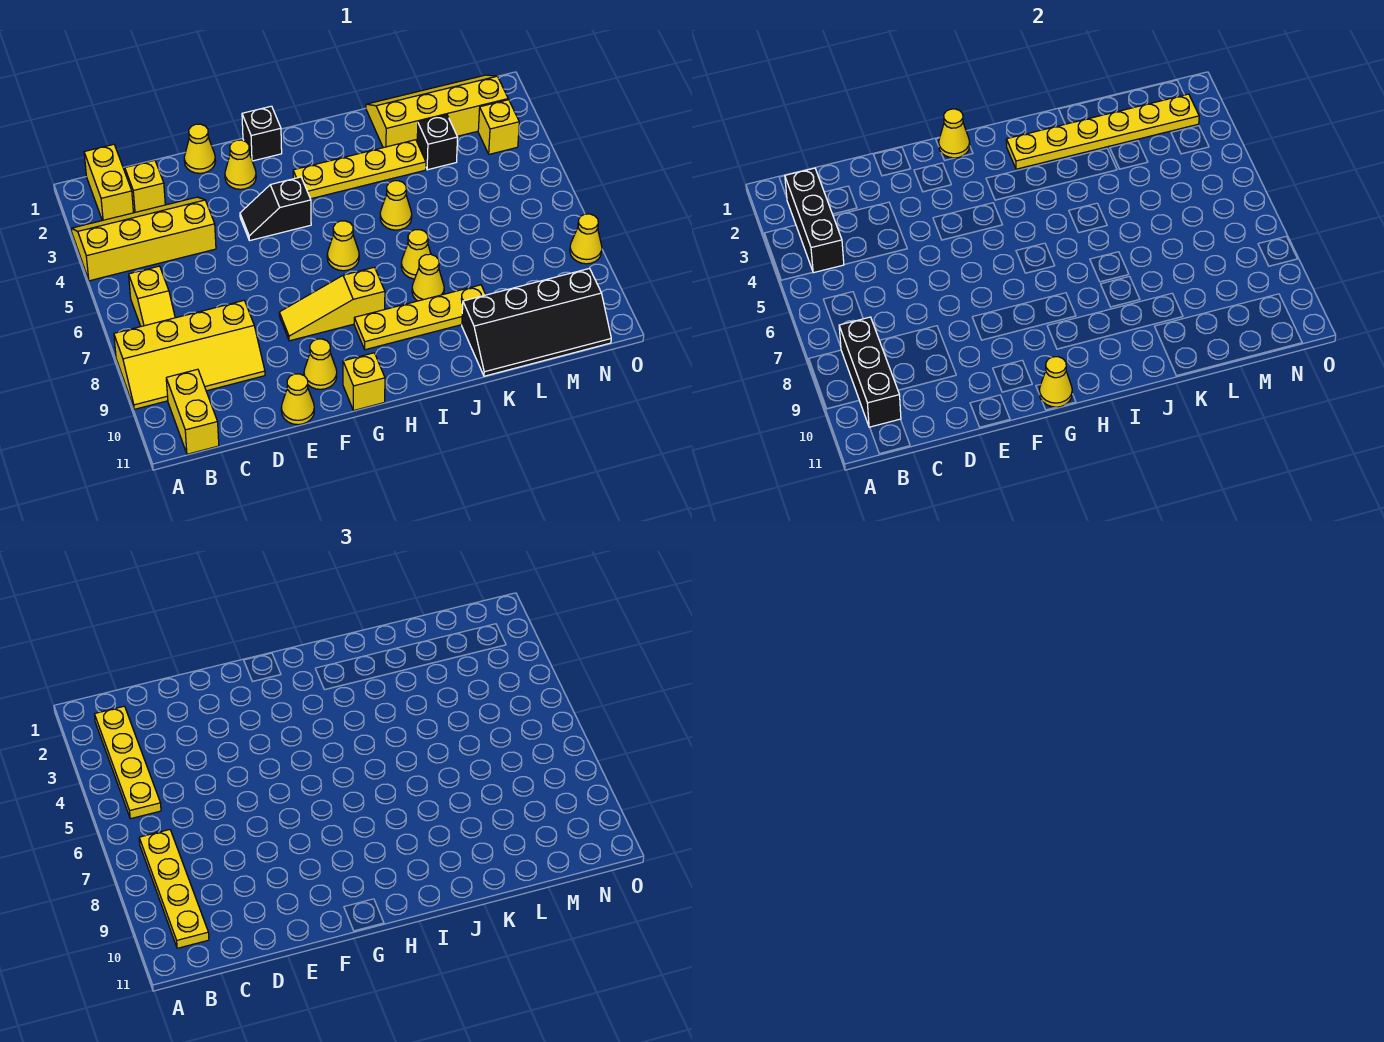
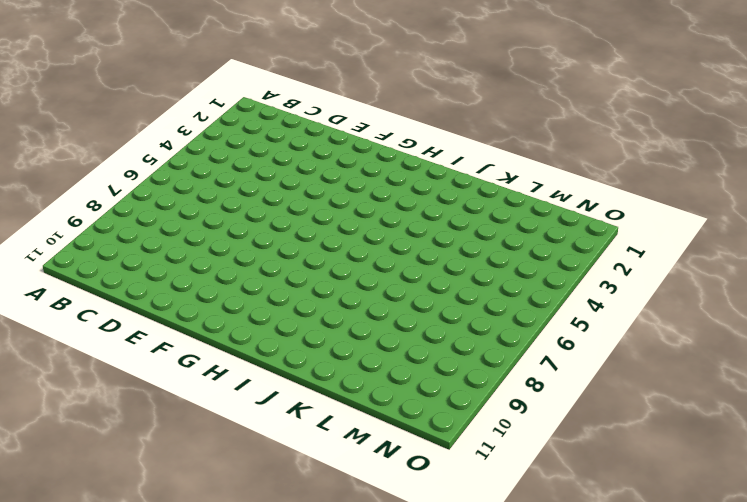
none -> yellow 2x4 slope [71,197,216,281]
none -> yellow 2x4 slope [114,301,265,409]
none -> yellow 1x2 brick [84,144,134,221]
none -> yellow 1x2 slope [129,266,175,326]

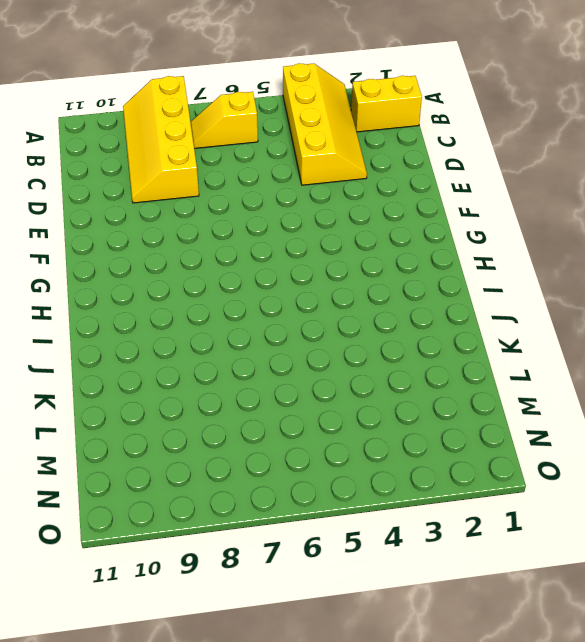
none -> yellow 1x2 brick [166,369,219,454]
none -> yellow 1x1 brick [125,160,165,213]
none -> yellow 1x1 cone [184,124,216,173]
none -> yellow 1x1 cone [281,374,314,425]

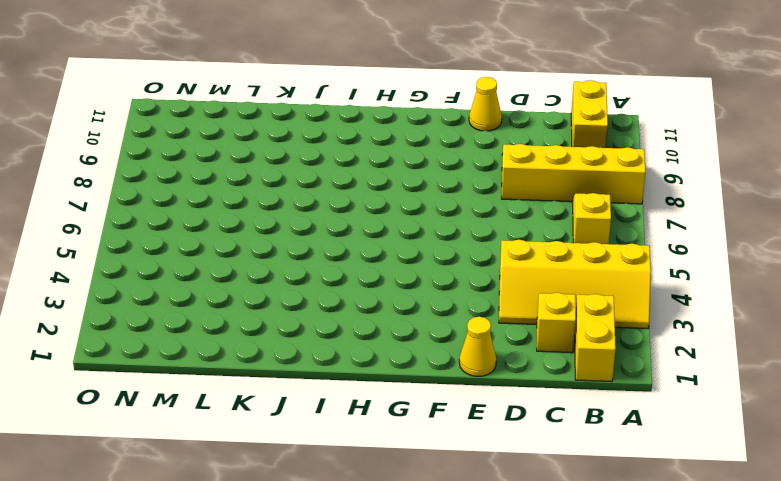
none -> yellow 1x1 cone [225,140,256,189]
none -> black 1x2 slope [240,177,311,241]
none -> yellow 1x3 slope [279,267,385,341]
none -> yellow 1x1 cone [304,339,337,389]

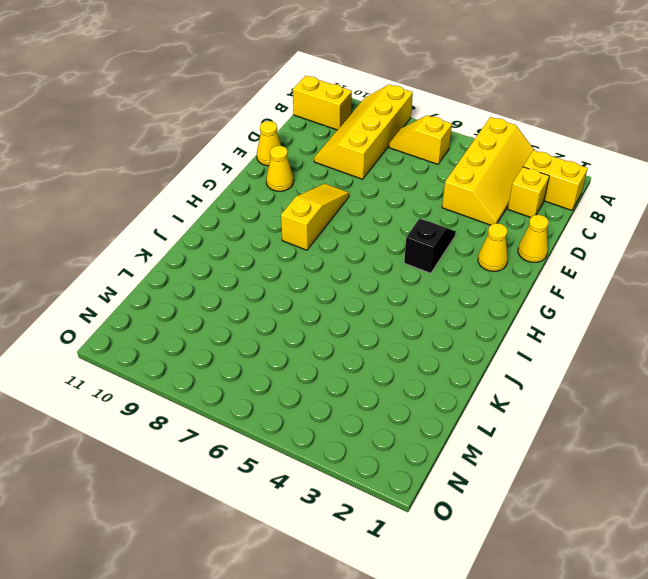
none -> black 1x1 brick [242,106,282,161]
none -> yellow 1x1 brick [343,353,385,411]
none -> yellow 1x4 plate [293,140,426,199]
none -> yellow 1x1 cone [327,221,359,271]

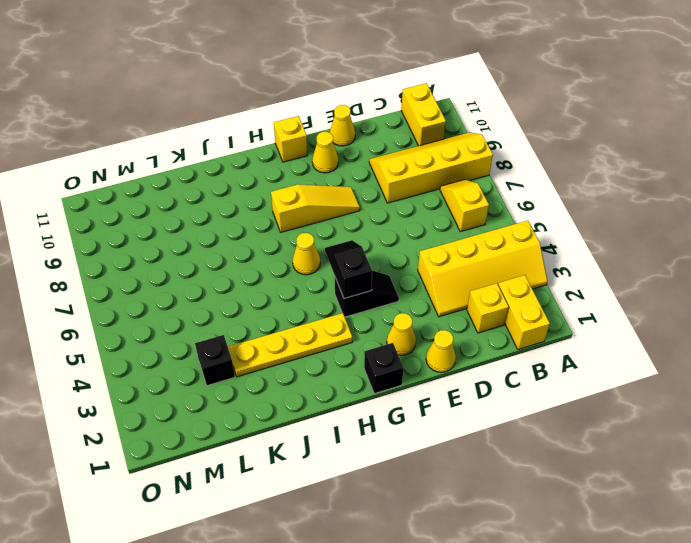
black 1x2 slope [325,240,372,298] -> none
none -> yellow 1x4 plate [354,285,486,350]
none -> yellow 1x1 cone [380,181,412,230]
none -> yellow 1x1 cone [401,230,431,279]
none -> yellow 1x1 cone [412,254,444,301]

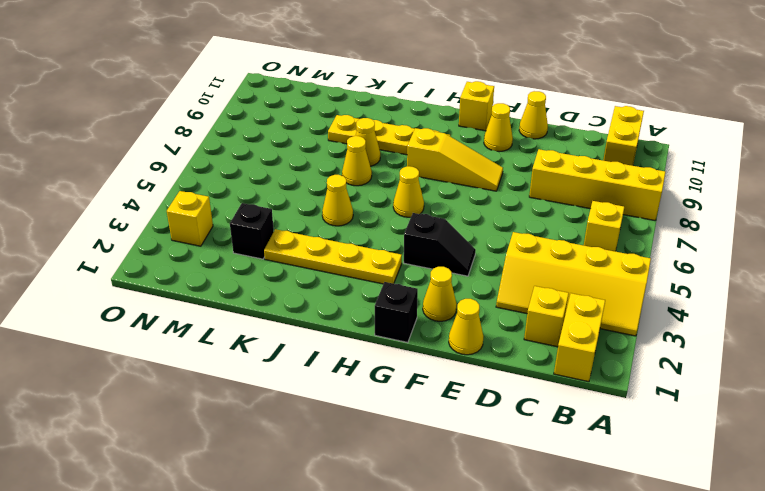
none -> yellow 2x4 slope [366,75,508,148]
none -> black 2x4 slope [462,268,611,376]
none -> yellow 1x1 cone [570,214,602,264]
none -> black 1x3 brick [785,168,844,273]

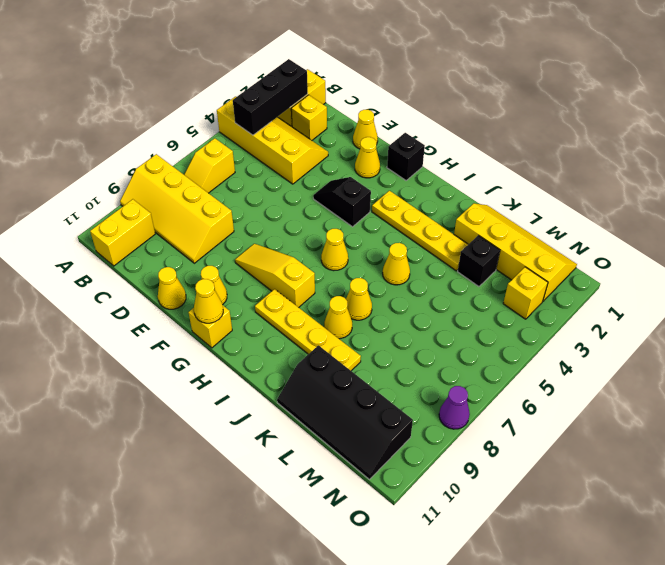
purple 1x1 cone [439,386,470,429] -> yellow 1x1 cone [570,214,602,264]
none -> black 1x3 brick [839,317,901,427]
none -> yellow 1x1 cone [939,109,970,158]
none -> yellow 1x6 plate [1006,94,1199,169]
none -> yellow 1x4 plate [95,706,161,819]

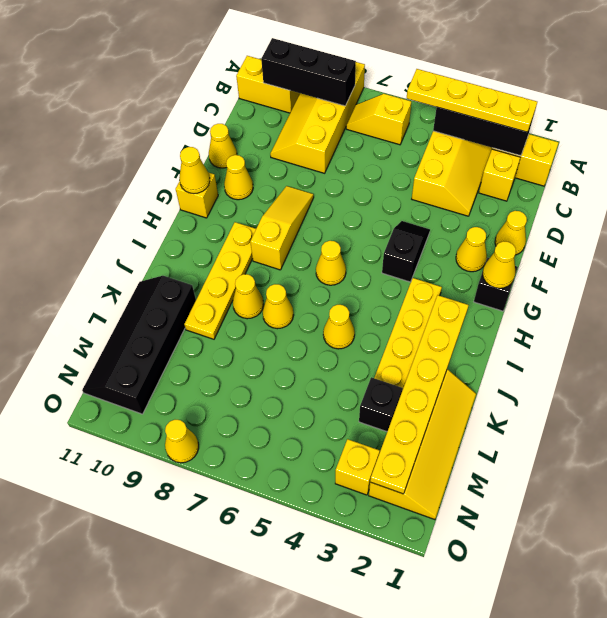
none -> yellow 1x4 plate [139,830,209,948]

